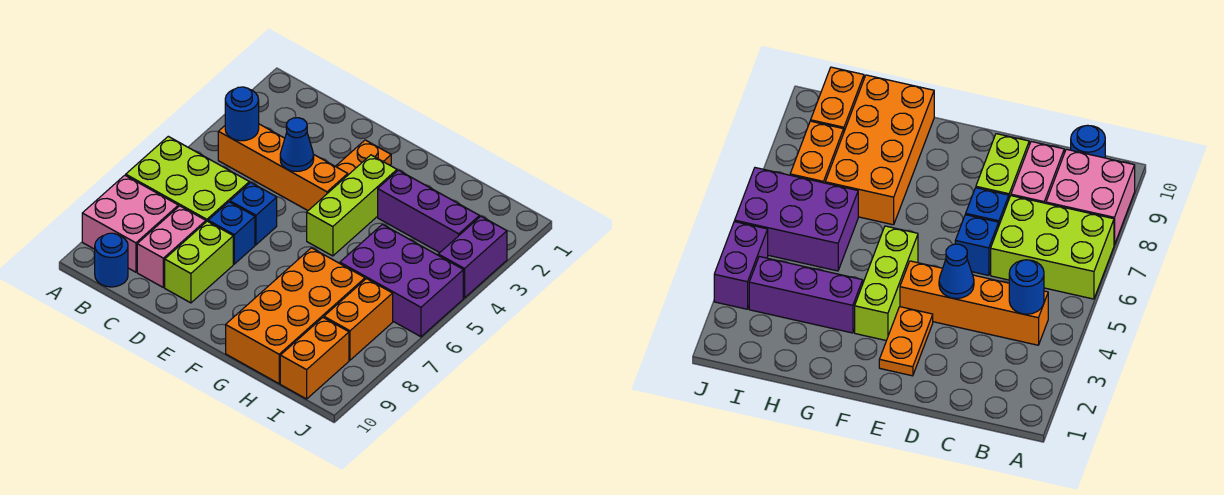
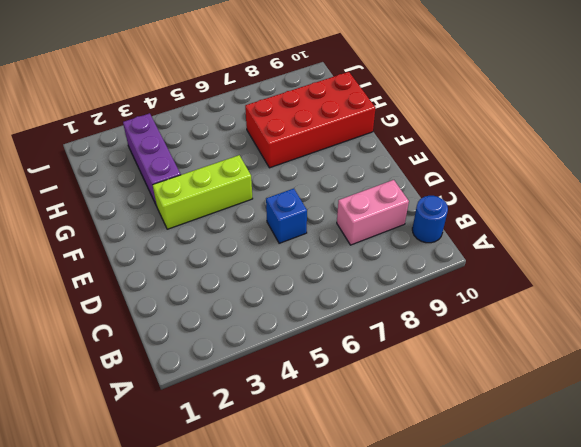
red 2x4 brick [245,72,375,168] -> orange 2x4 brick [226,248,365,384]
none -> lime 2x3 brick [126,136,249,222]
none -> pink 2x2 brick [82,175,178,272]
none -> orange 1x4 brick [218,124,348,210]

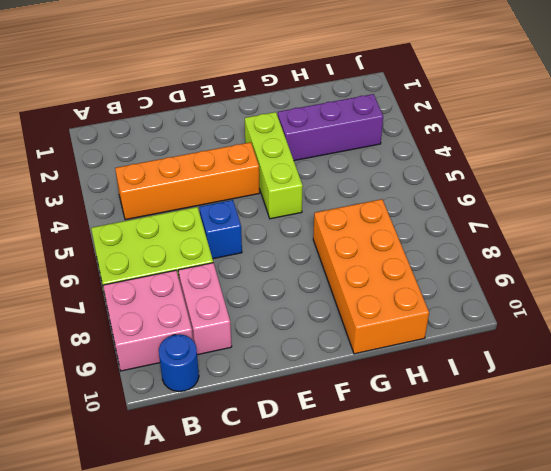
none -> blue 1x1 brick [208,202,255,264]
none -> lime 1x2 brick [165,221,233,303]
none -> orange 1x2 plate [336,140,391,175]

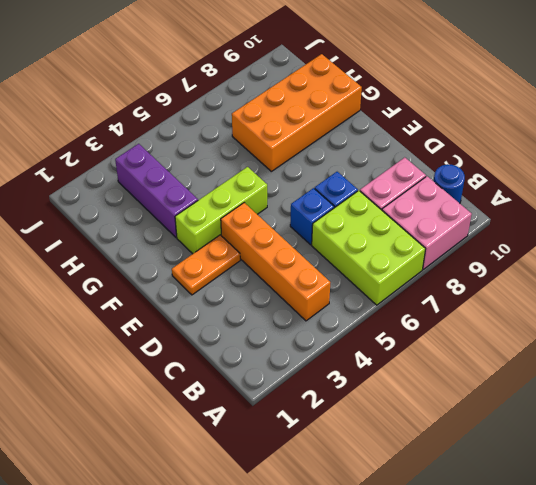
none -> lime 1x2 brick [165,221,233,303]
none -> purple 2x3 brick [340,224,463,337]
none -> orange 1x2 brick [324,279,393,360]

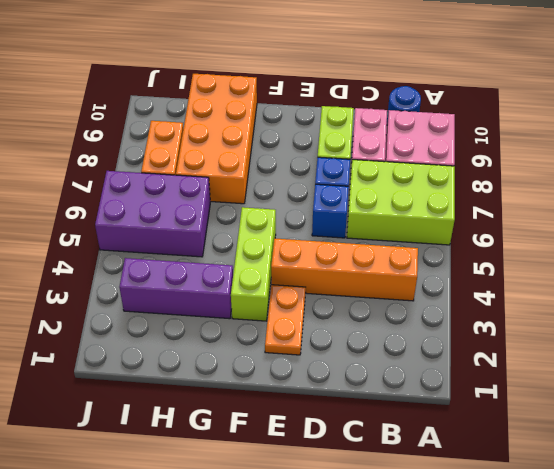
none -> orange 1x2 brick [280,318,349,399]
none -> purple 1x2 brick [438,216,507,298]
none -> blue 1x1 round brick [225,87,259,141]

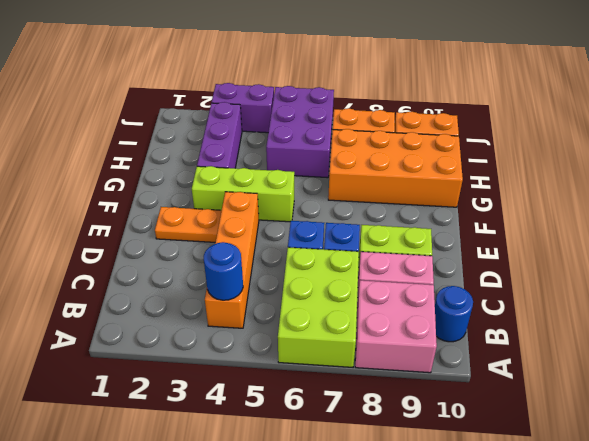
none -> blue 1x1 cone [280,118,314,171]

